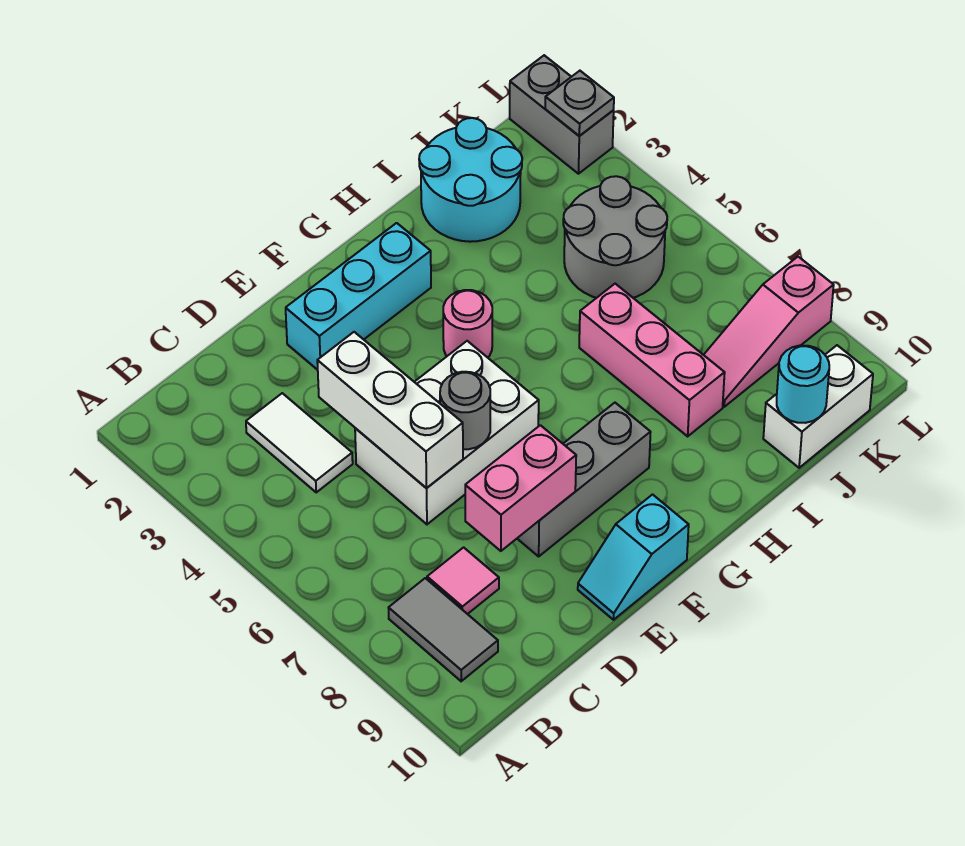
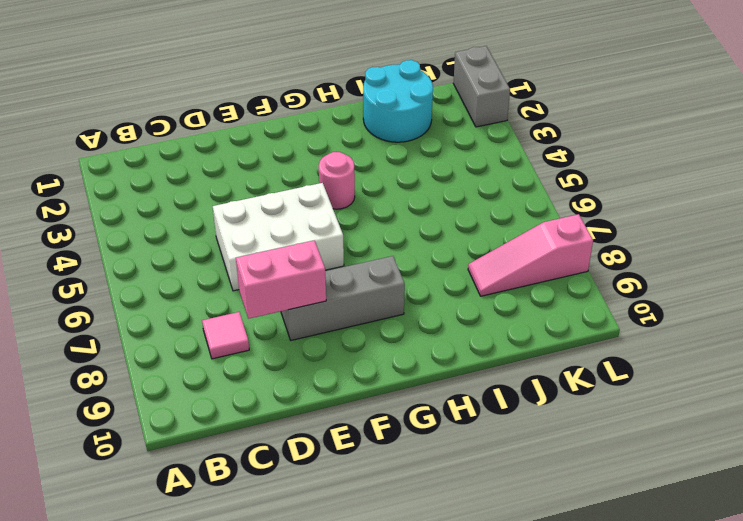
none -> grey 1x2 tile [389,578,498,681]
none -> white 1x2 tile [246,393,353,492]
none -> cyan 1x3 brick [286,223,431,370]

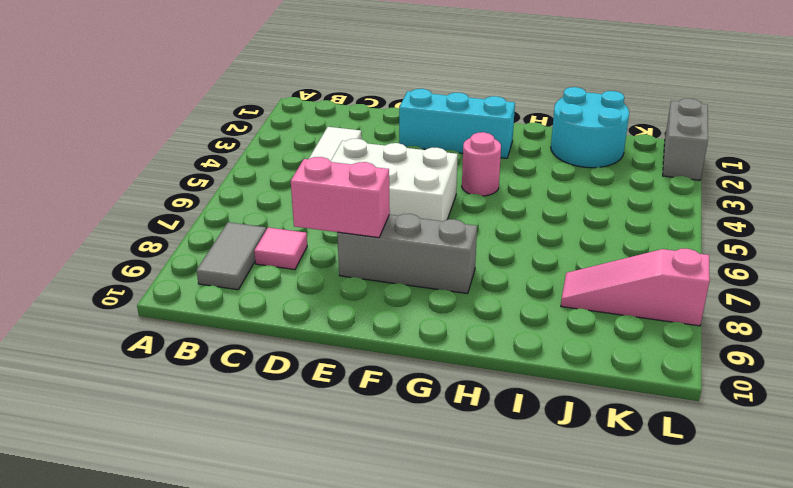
none -> cyan 1x2 slope [578,495,689,620]
none -> pink 1x3 brick [579,284,725,436]
none -> grey 2x2 round brick [563,176,667,298]

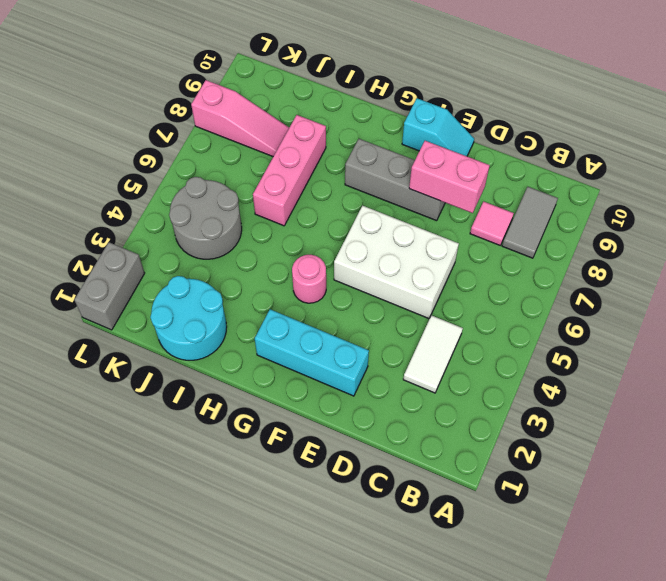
none -> white 1x2 brick [763,345,873,468]
none -> white 1x3 brick [317,332,463,488]
none -> grey 1x1 round brick [440,372,490,449]

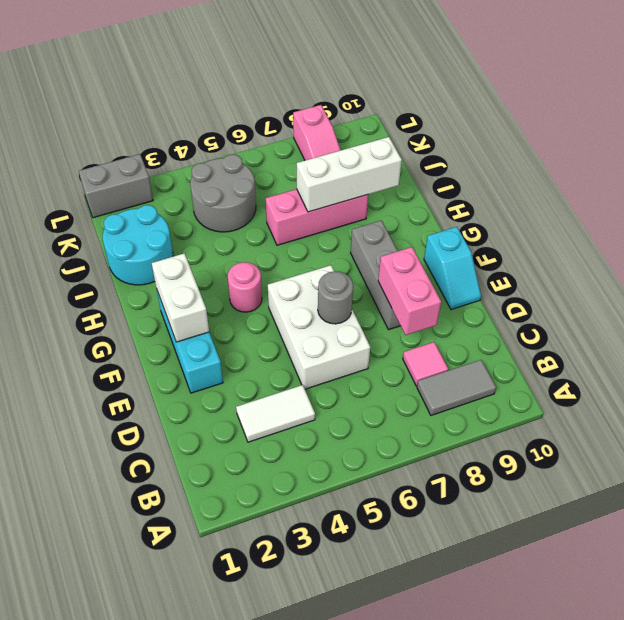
white 1x2 brick [152,253,209,342] -> white 1x2 brick moved to [763,345,873,468]
white 1x3 brick [297,137,402,212] -> white 1x3 brick moved to [317,332,463,488]
none -> cyan 1x1 round brick [777,345,829,423]
none -> grey 1x1 plate [545,71,614,136]

